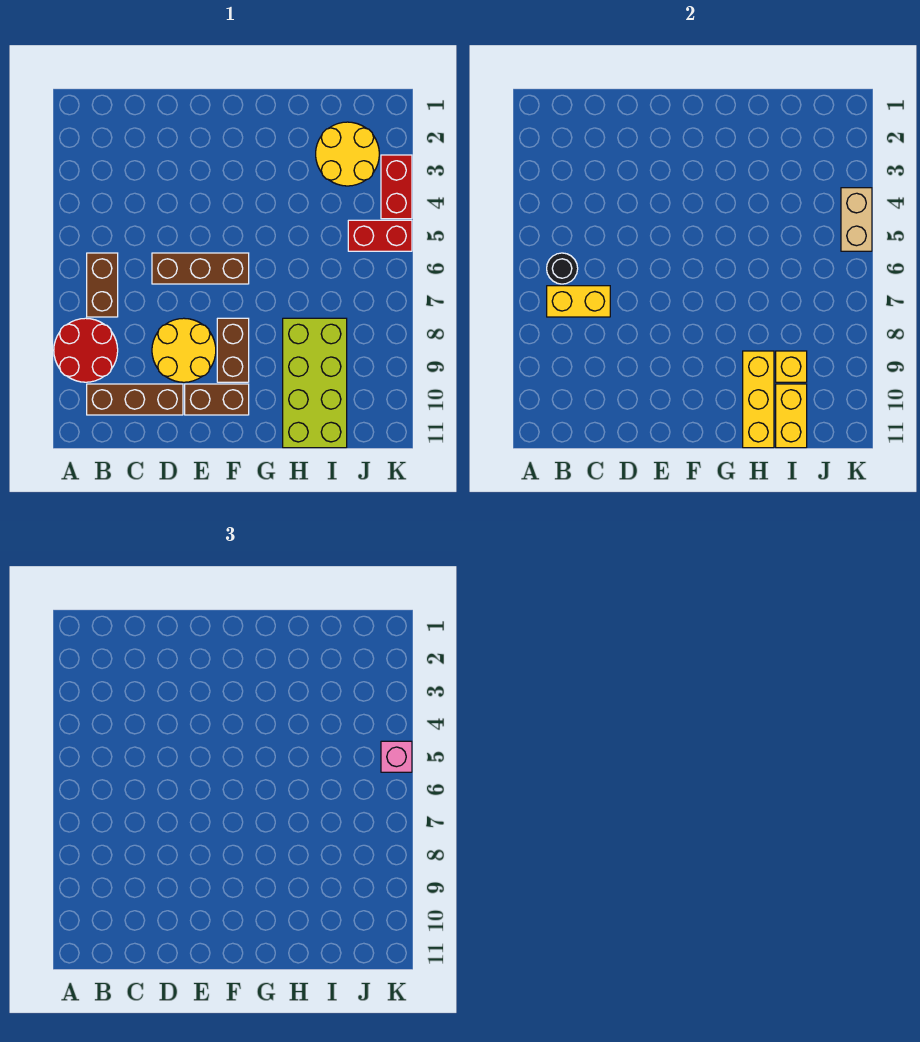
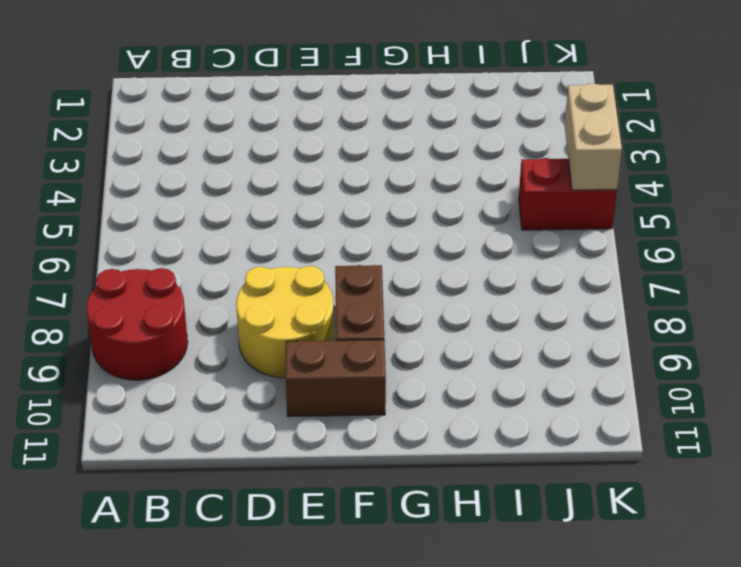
none -> brown 1x2 brick [87,253,118,317]
none -> brown 1x3 brick [87,384,183,415]
none -> brown 1x3 brick [152,253,249,284]

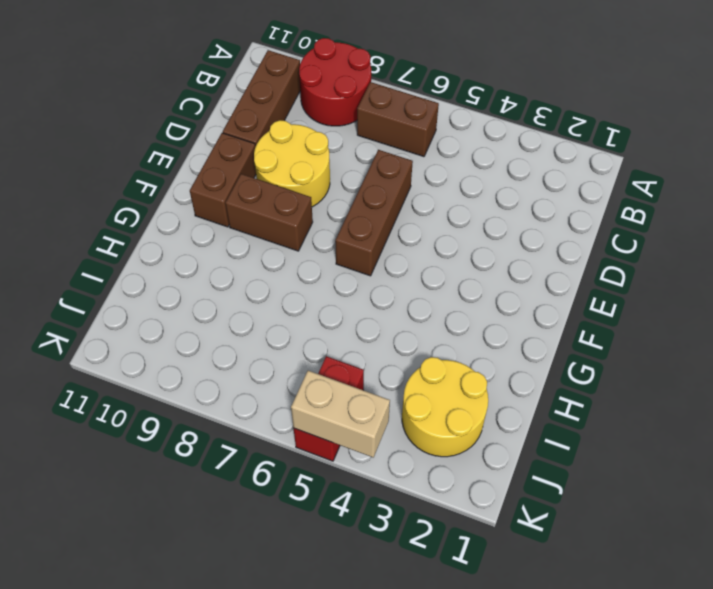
none -> lime 2x4 brick [283,318,347,448]
none -> red 1x2 brick [381,155,412,219]
none -> black 1x1 round brick [547,253,578,284]

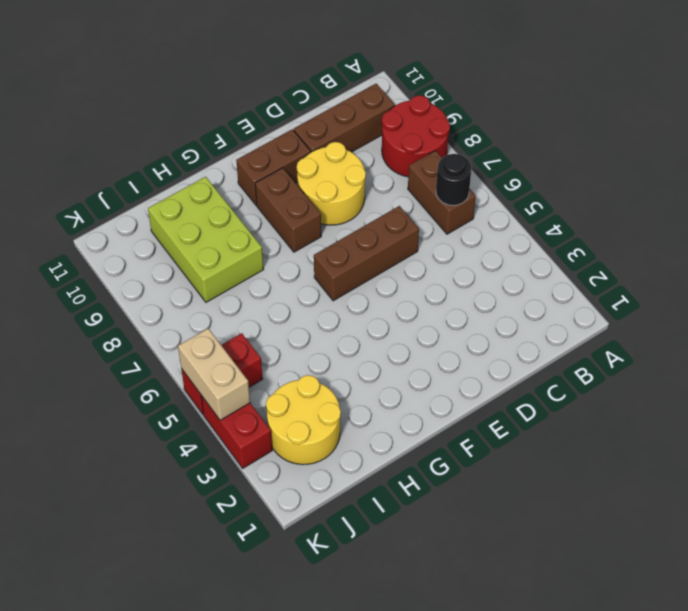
lime 2x3 brick [148,177,263,302] -> lime 2x4 brick [283,318,347,448]
none -> yellow 1x2 brick [547,286,610,317]
none -> yellow 1x3 brick [743,351,774,448]
none -> yellow 1x1 brick [776,351,807,382]

